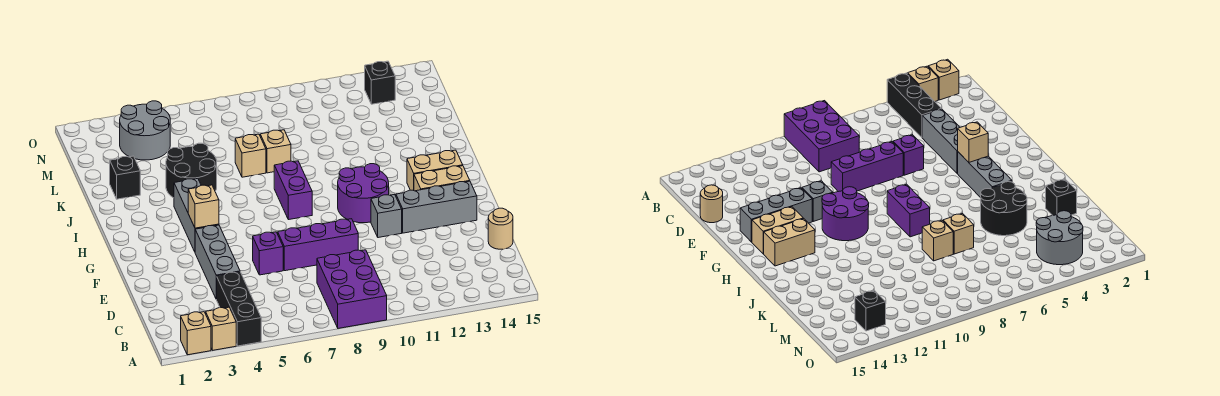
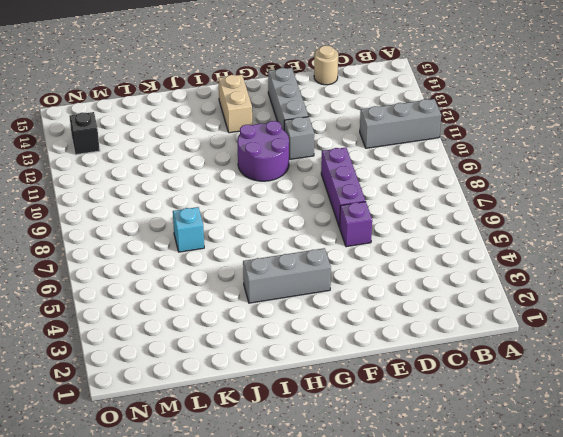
grey 1x3 brick [360,99,441,148] -> grey 1x3 brick moved to [195,225,240,299]
cyan 1x1 brick [173,207,204,252] -> tan 1x1 brick [235,134,266,177]
none -> tan 1x1 brick [181,312,211,355]
none -> tan 1x1 brick [206,307,236,350]
none -> black 1x3 brick [217,272,261,346]

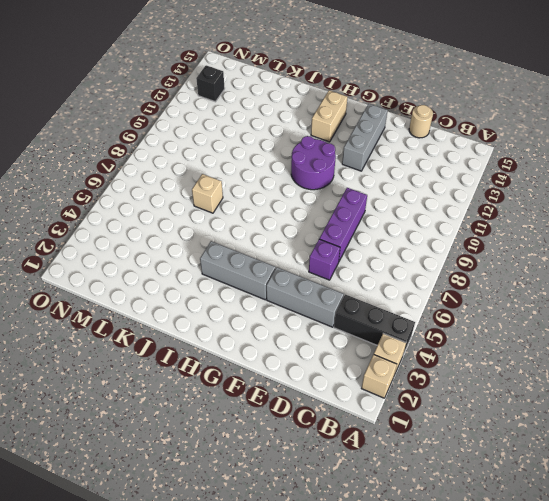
none -> purple 2x3 brick [317,250,387,328]
none -> grey 1x1 brick [371,194,402,238]
none -> tan 1x2 brick [414,166,470,191]

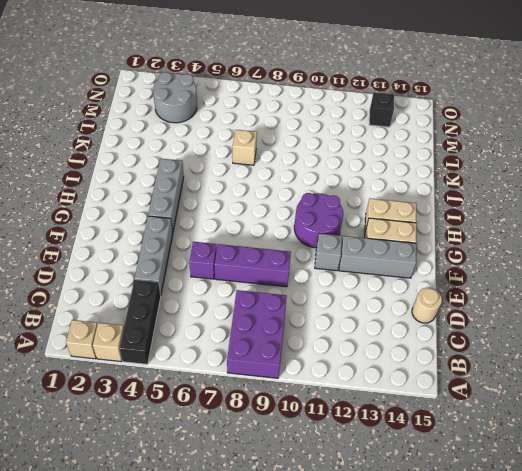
none -> purple 1x2 brick [274,161,312,220]
none -> black 2x2 round brick [166,143,217,198]
none -> black 1x1 brick [110,156,140,199]

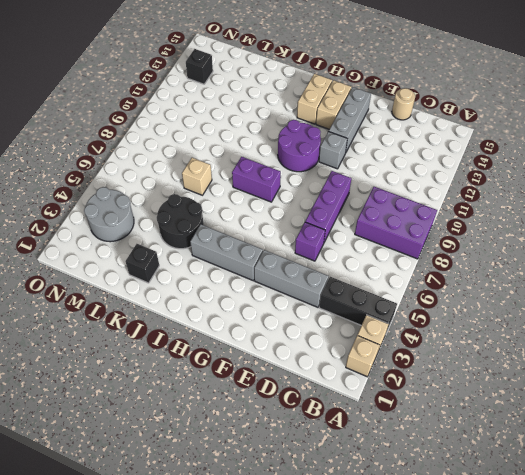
none -> tan 1x1 brick [260,130,291,173]
none -> tan 1x1 brick [188,185,219,228]

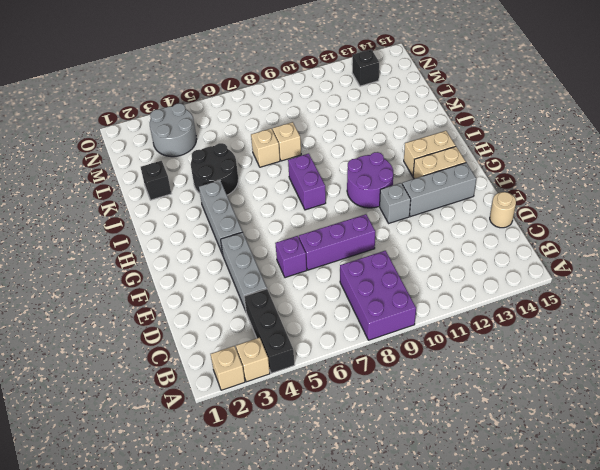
none -> tan 1x1 brick [188,185,219,228]

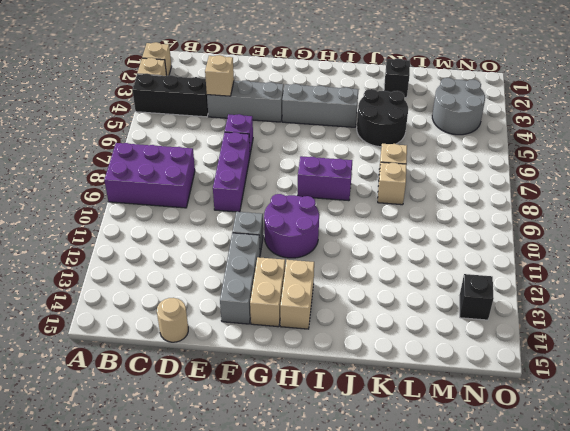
tan 1x1 brick [205,55,234,96] -> tan 1x1 brick moved to [188,185,219,228]

